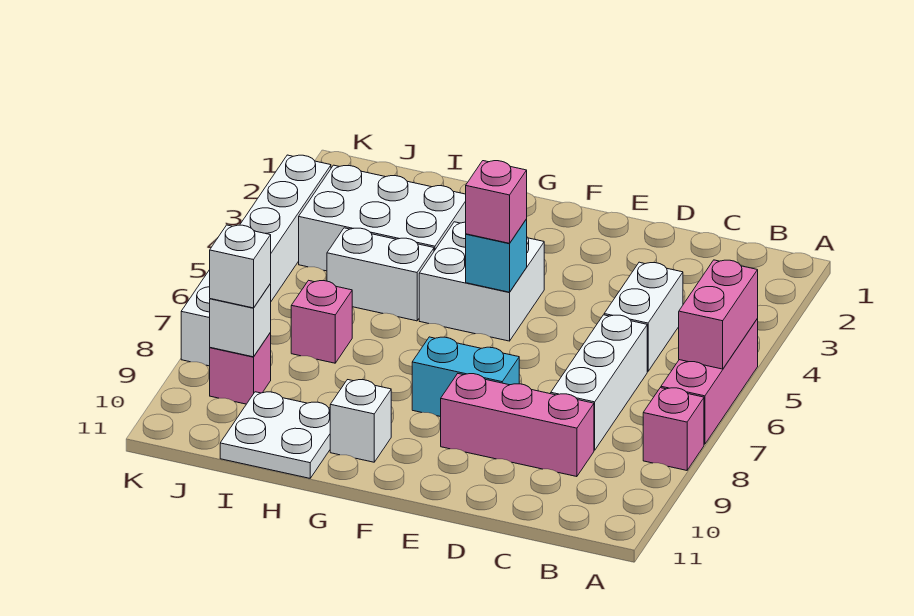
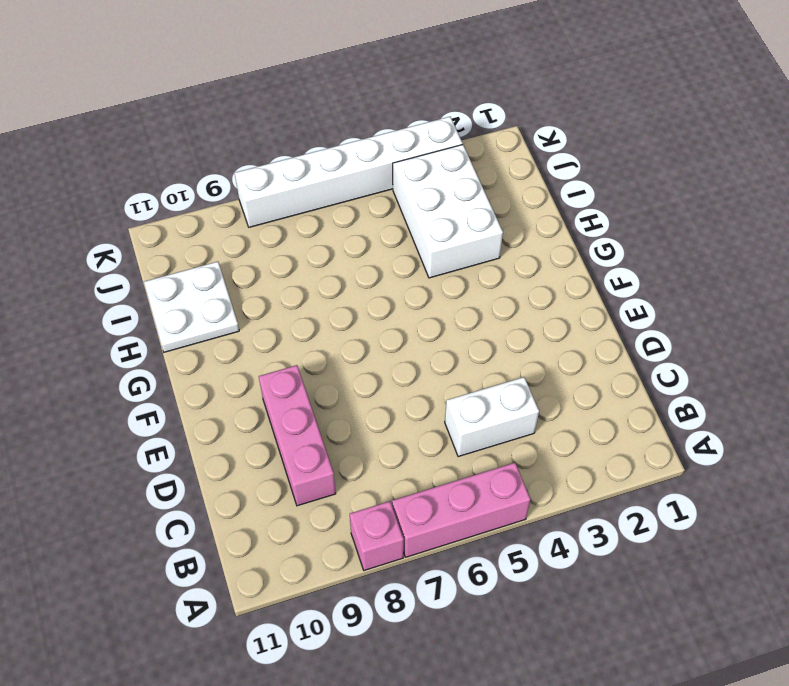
none -> white 1x3 brick [551,315,647,450]
none -> cyan 1x2 brick [412,337,519,417]
none -> white 2x2 brick [419,222,544,341]

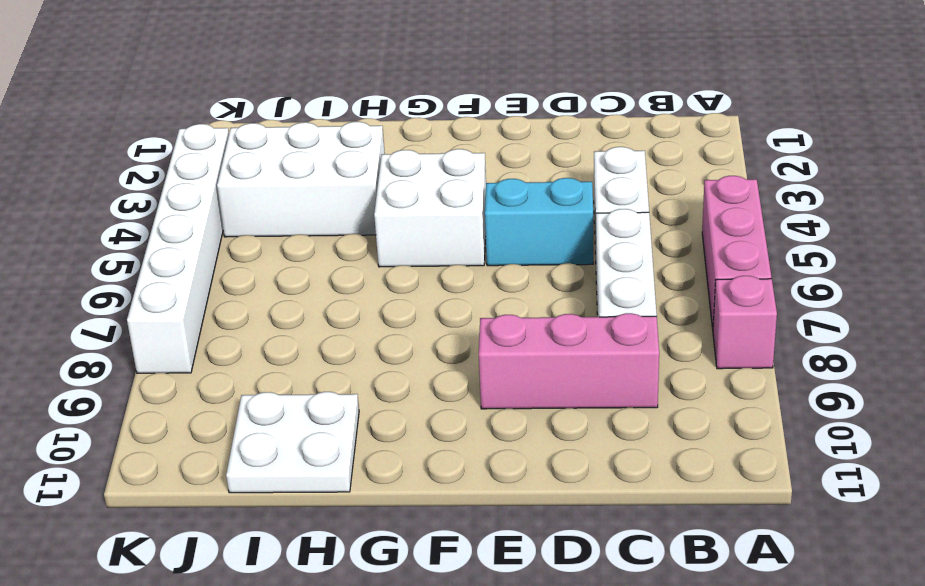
cyan 1x2 brick [485,178,593,266] -> cyan 1x2 brick moved to [412,337,519,417]
none -> white 1x1 brick [330,380,391,462]
none -> white 1x2 brick [327,228,434,321]
none -> pink 1x1 brick [291,280,352,363]

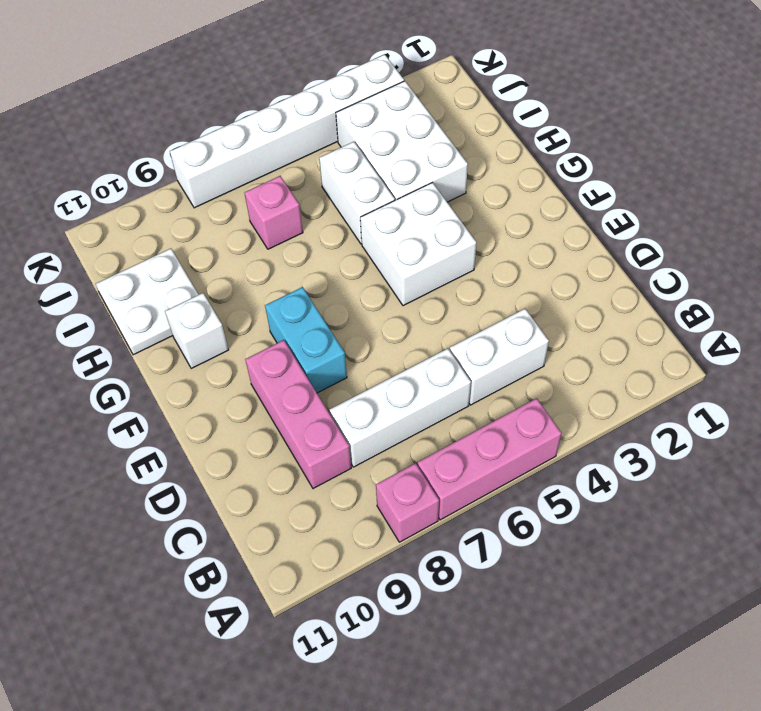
none -> pink 1x1 brick [210,333,271,404]
none -> pink 1x2 brick [679,260,758,369]
none -> cyan 1x1 brick [466,219,527,292]

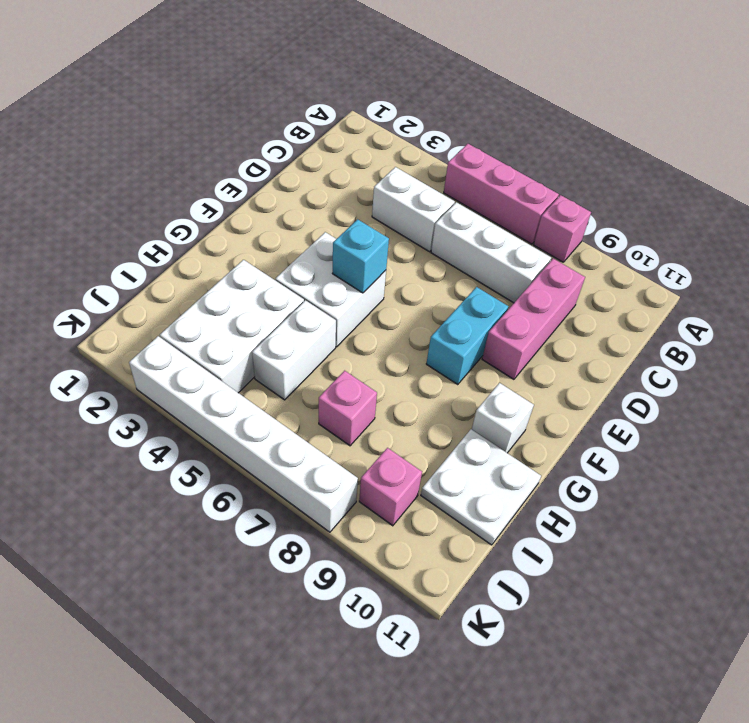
none -> pink 1x2 brick [679,260,758,369]
none -> white 1x1 brick [210,284,271,357]
none -> pink 1x1 brick [466,161,527,243]

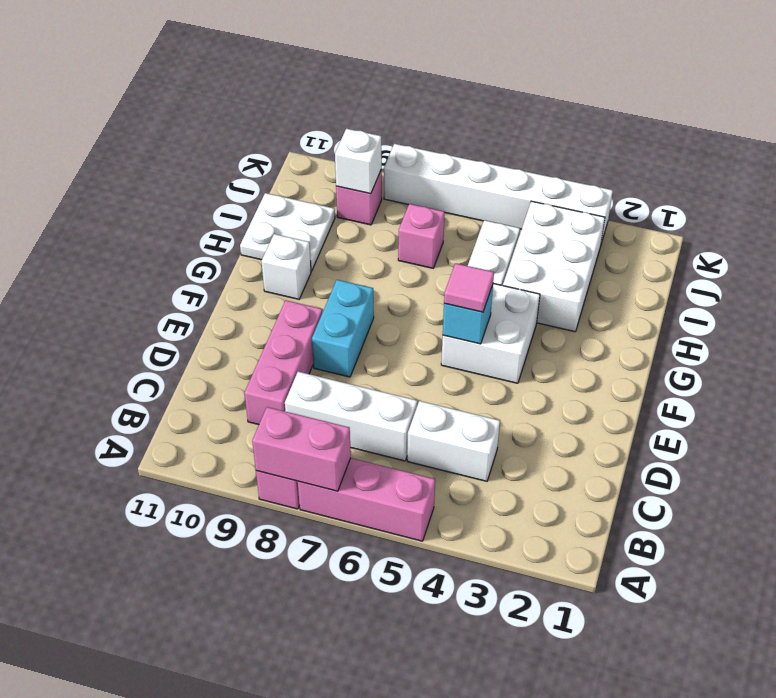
pink 1x2 brick [252,407,351,491] -> pink 1x2 brick moved to [679,260,758,369]
pink 1x1 tile [444,263,494,312] -> pink 1x1 brick [466,161,527,243]
none -> white 1x1 brick [210,225,271,308]

